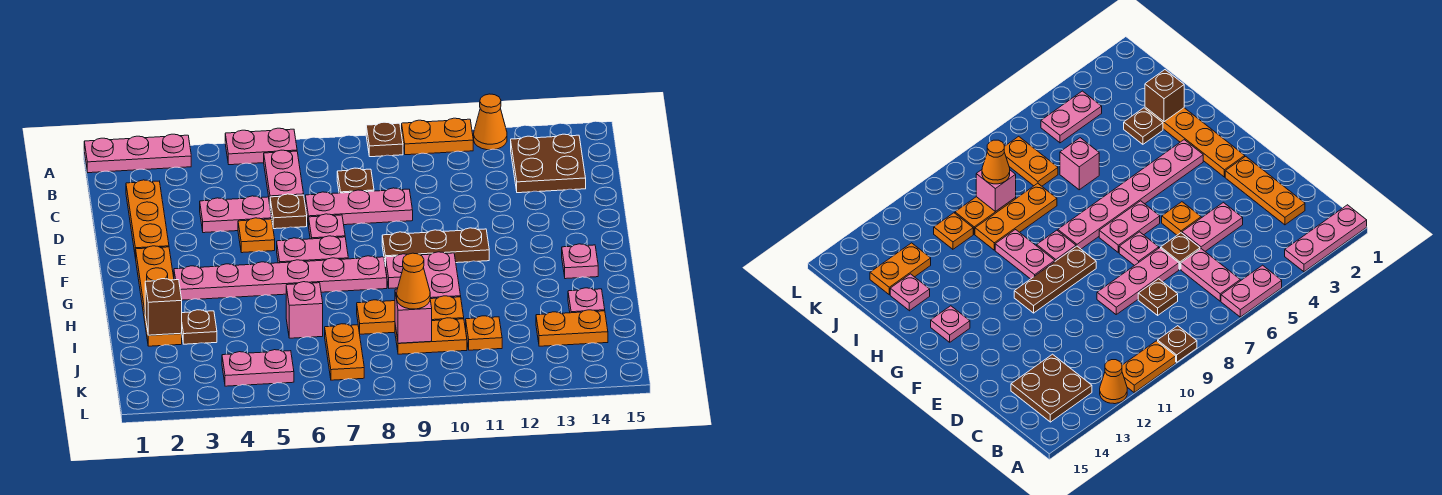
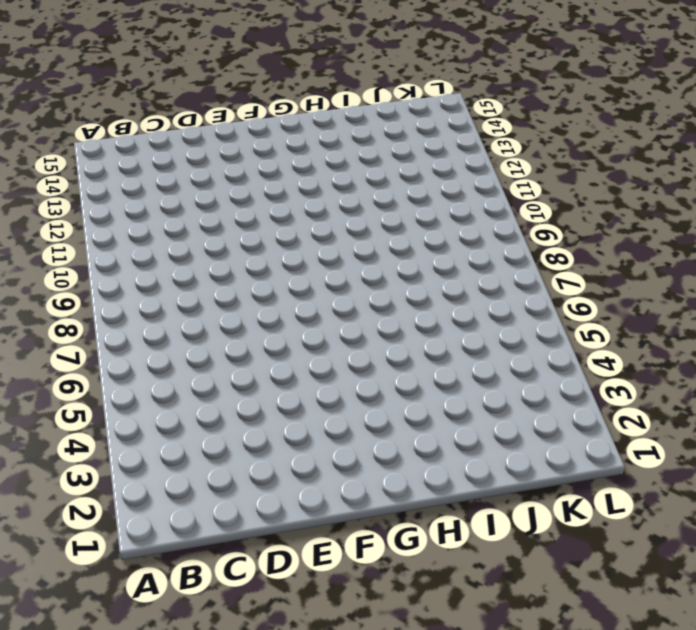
none -> pink 1x3 plate [84,134,191,173]
none -> pink 1x2 plate [225,128,297,165]
none -> brown 1x1 plate [366,122,403,157]
none -> orange 1x2 plate [401,118,473,155]

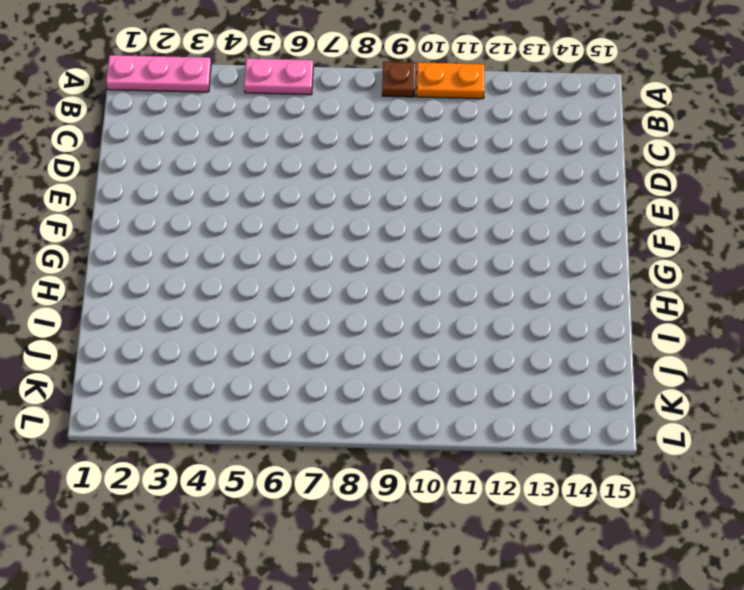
none -> orange 1x1 cone [474,94,507,150]
none -> pink 1x2 plate [264,150,304,203]
none -> brown 2x2 plate [511,134,586,193]
none -> orange 1x3 plate [126,180,169,258]

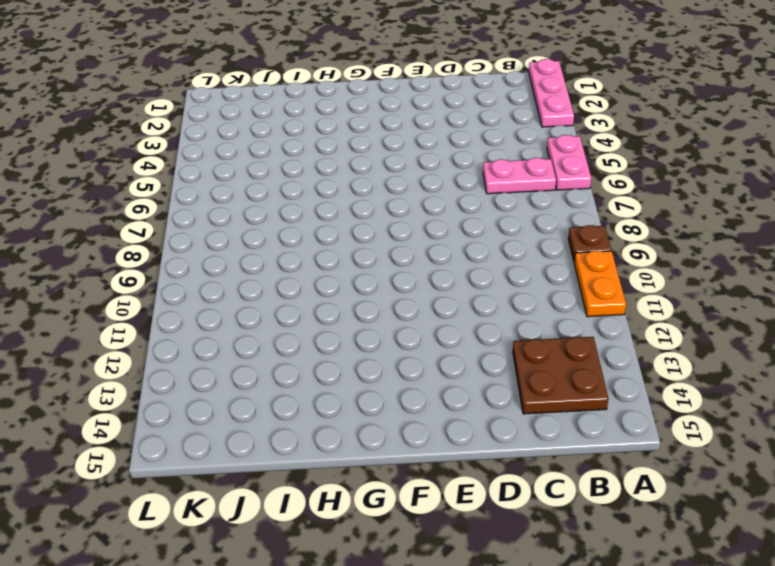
none -> orange 1x1 cone [474,94,507,150]
none -> orange 1x3 plate [126,180,169,258]
none -> brown 1x1 plate [337,168,374,193]
none -> pink 1x2 plate [200,196,272,233]

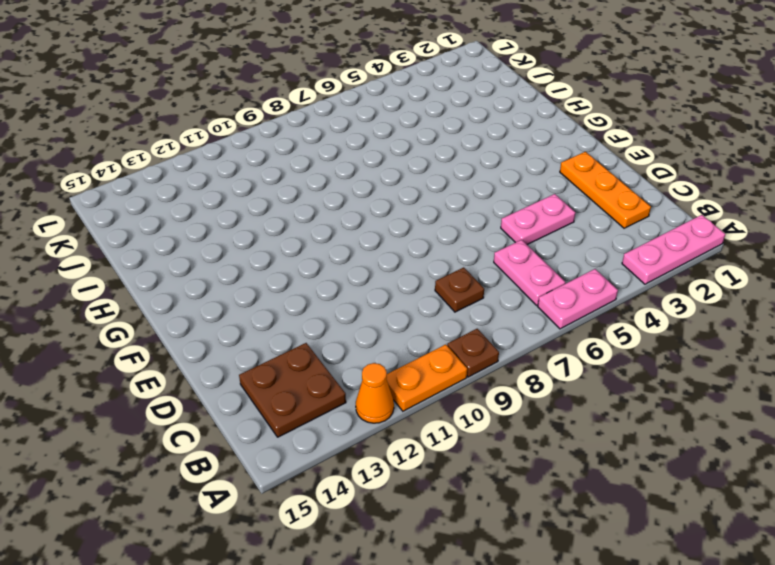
none -> brown 1x1 plate [270,194,307,229]
none -> pink 1x3 plate [305,188,413,226]
none -> orange 1x1 plate [238,218,275,253]
none -> pink 1x1 plate [309,214,345,239]

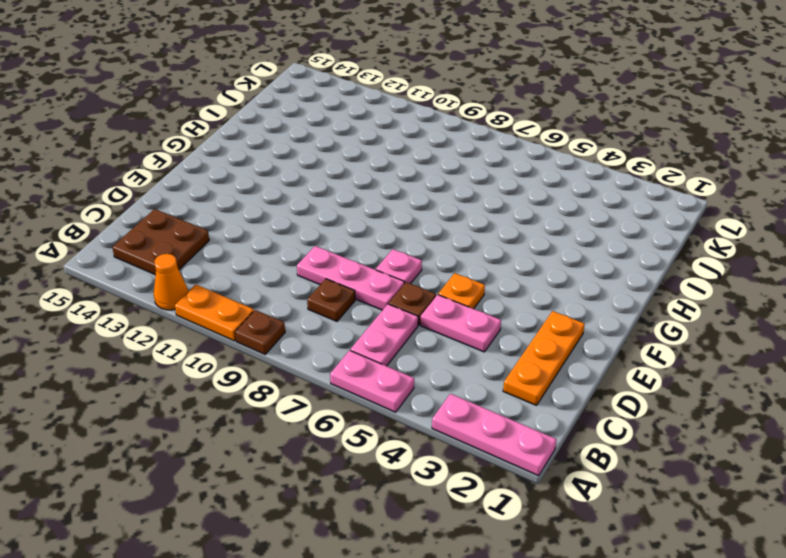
none -> orange 1x4 plate [136,246,182,346]
none -> pink 1x2 plate [277,236,348,263]
none -> brown 1x3 plate [382,228,489,266]
none -> pink 1x6 plate [174,256,387,300]

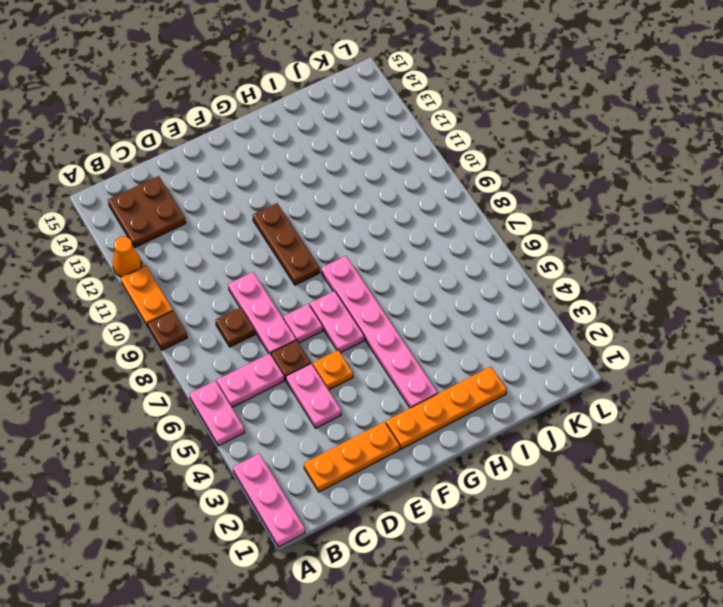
none -> pink 1x1 plate [385,254,407,288]
none -> pink 1x2 plate [421,252,461,299]
none -> pink 1x1 plate [562,244,598,279]
none -> brown 1x1 plate [182,310,217,344]

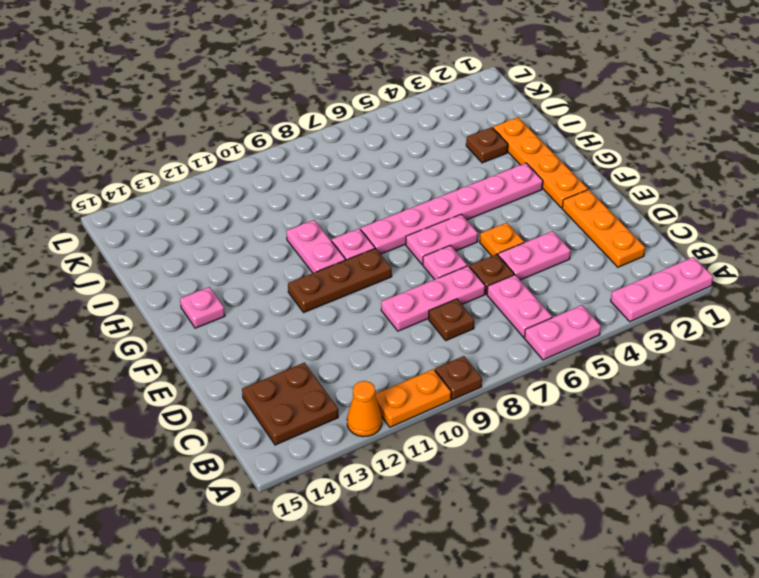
none -> pink 1x1 brick [286,282,323,338]
none -> orange 1x3 plate [357,296,464,334]
none -> pink 1x1 plate [568,288,605,313]
none -> orange 1x2 plate [325,324,364,380]

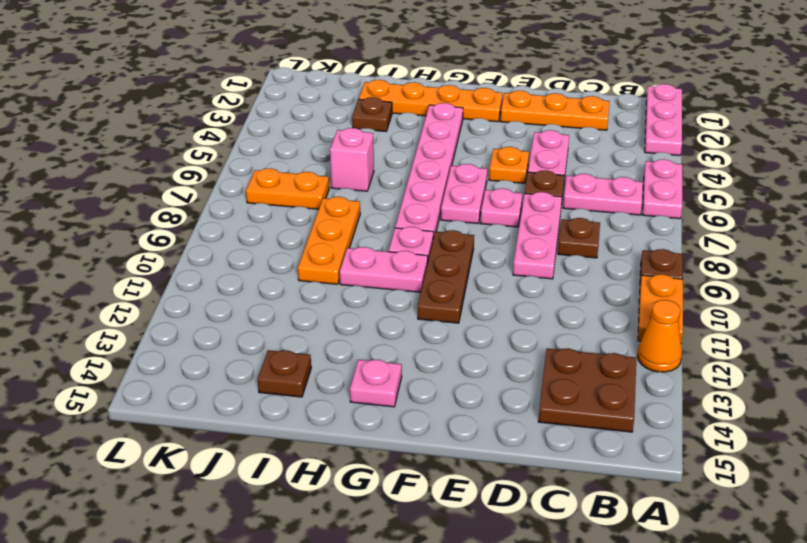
brown 1x1 plate [258,350,311,397] -> pink 1x1 plate [568,288,605,313]
none -> orange 1x2 plate [395,318,467,354]
none -> orange 1x1 plate [466,316,502,350]
none -> orange 1x2 plate [536,310,608,346]
none -> pink 1x2 plate [222,350,294,386]

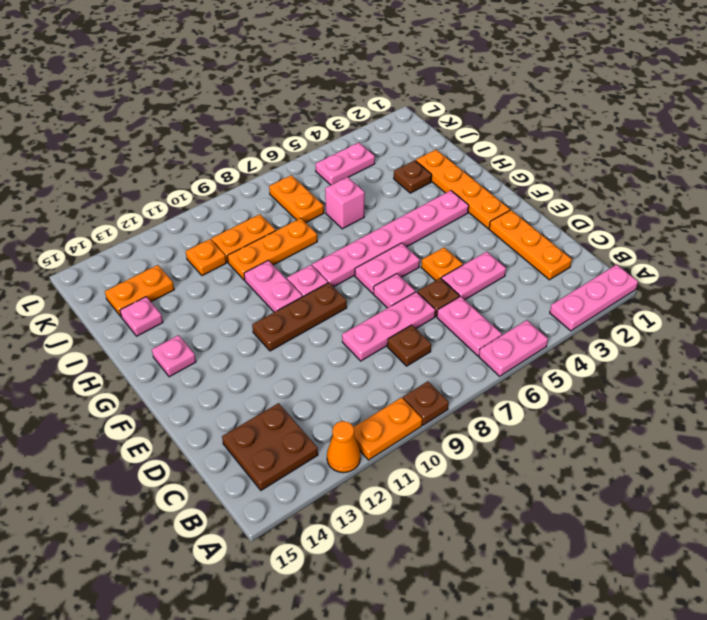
none -> brown 1x1 brick [145,279,182,335]
none -> pink 1x1 brick [395,289,432,343]
none -> orange 1x1 cone [397,253,430,309]

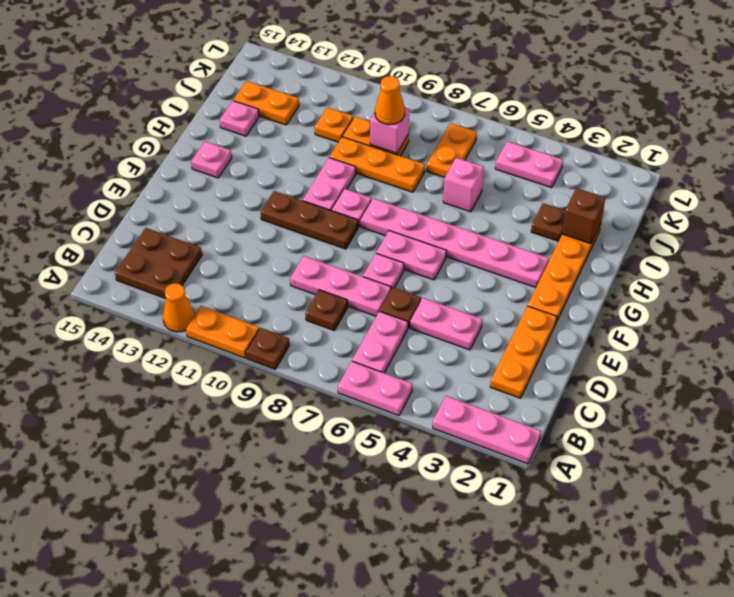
none -> orange 1x1 plate [238,218,275,253]

